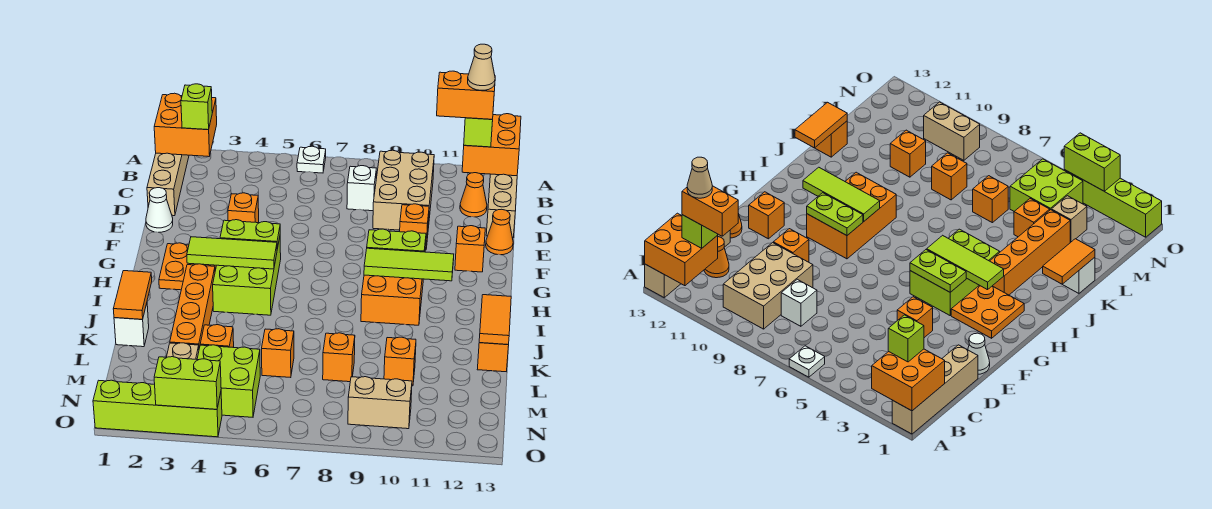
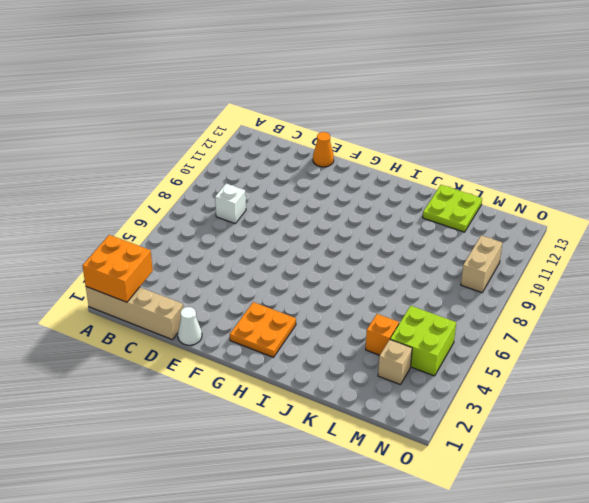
lime 2x2 plate [423,185,482,232] -> orange 1x1 brick [477,343,509,372]
none -> white 1x1 plate [297,146,326,173]
none -> tan 1x4 brick [486,174,517,238]
none -> tan 2x3 brick [373,150,434,230]
none -> orange 1x1 cone [460,173,487,217]

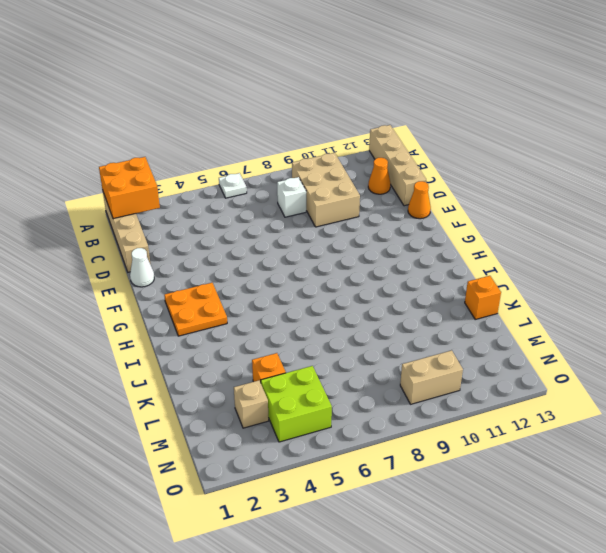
none -> orange 1x1 brick [228,193,259,223]
none -> orange 1x1 brick [400,204,429,250]
none -> orange 1x1 brick [455,226,485,272]
none -> lime 2x3 brick [213,238,281,315]

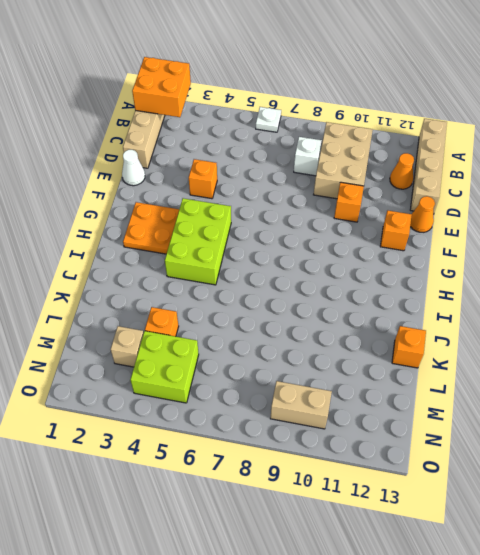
none -> orange 2x3 brick [361,245,426,325]
none -> orange 1x4 brick [170,264,215,348]
none -> white 1x1 brick [114,303,149,347]
none -> orange 1x1 brick [262,329,294,378]

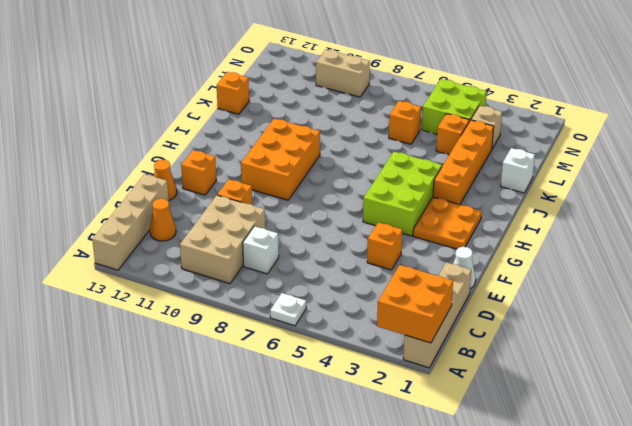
none -> orange 1x1 brick [323,333,355,382]
none -> orange 1x1 brick [384,337,416,386]
none -> lime 1x4 brick [93,380,222,437]
none -> orange 2x2 brick [462,114,521,176]

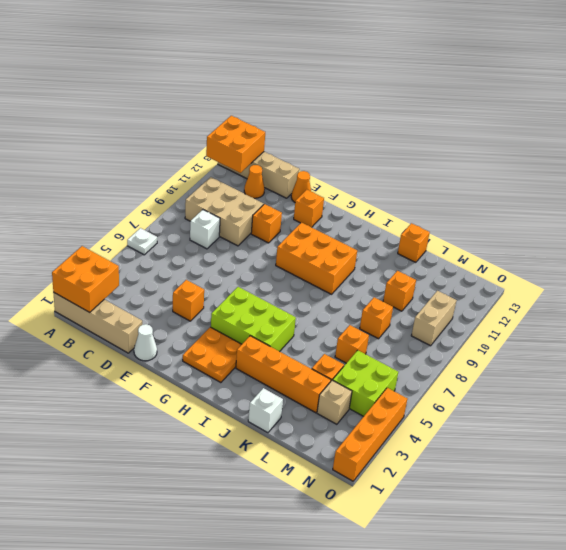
orange 1x4 brick [333,388,407,481] -> lime 1x4 brick [93,380,222,437]
none -> lime 1x2 plate [220,220,280,249]
none -> lime 1x2 plate [367,229,426,252]
none -> lime 1x3 tile [187,237,277,269]
none -> lime 1x3 tile [364,248,454,281]

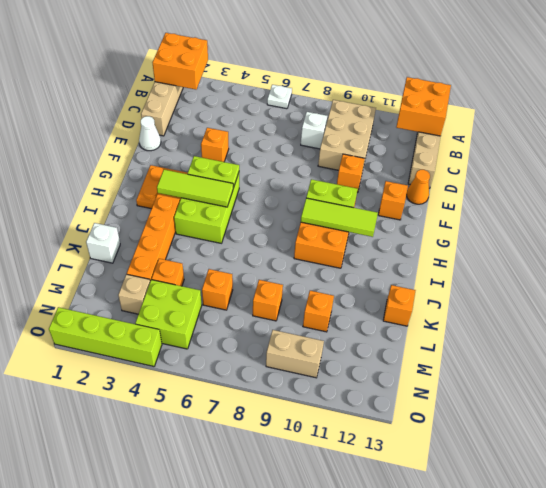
none -> orange 1x1 cone [460,173,487,217]
none -> orange 1x2 tile [113,271,152,319]
none -> orange 1x2 tile [479,295,511,345]
none -> lime 1x2 brick [154,357,221,409]

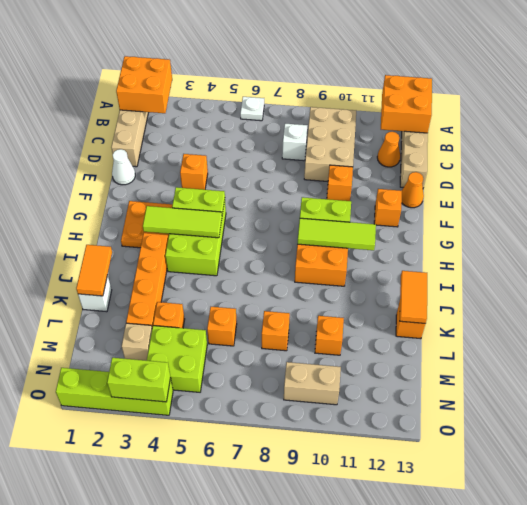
none -> lime 1x1 brick [181,84,212,130]
none -> lime 1x1 brick [464,118,493,147]
none -> orange 1x2 brick [437,71,495,119]
none -> tan 1x1 cone [468,44,495,90]

